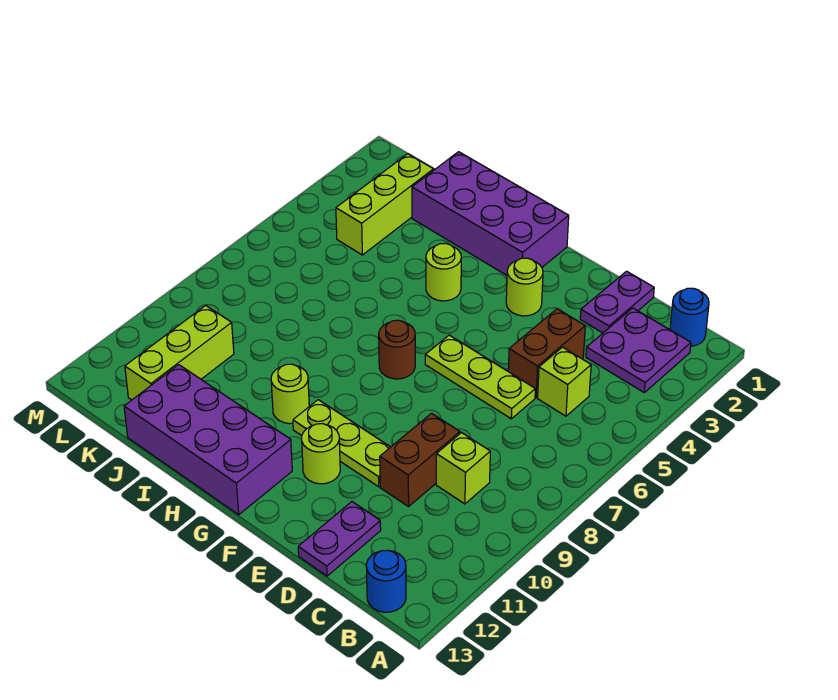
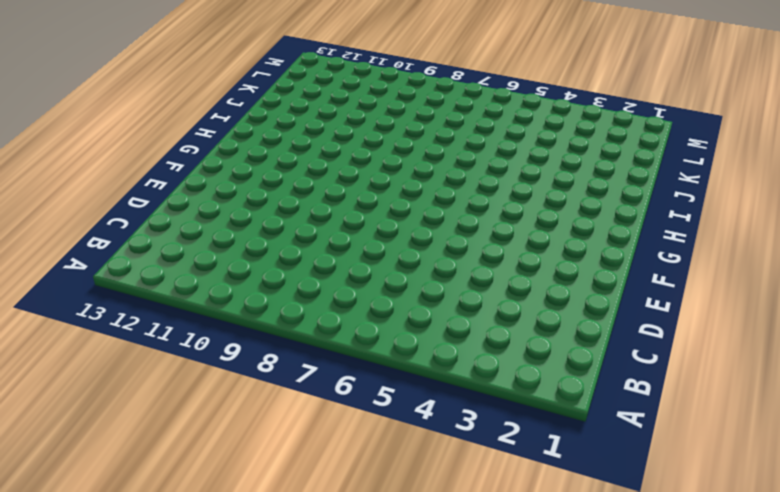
none -> blue 1x1 round brick [670,288,709,346]
none -> purple 2x2 plate [586,308,691,392]
none -> blue 1x1 round brick [366,550,406,612]

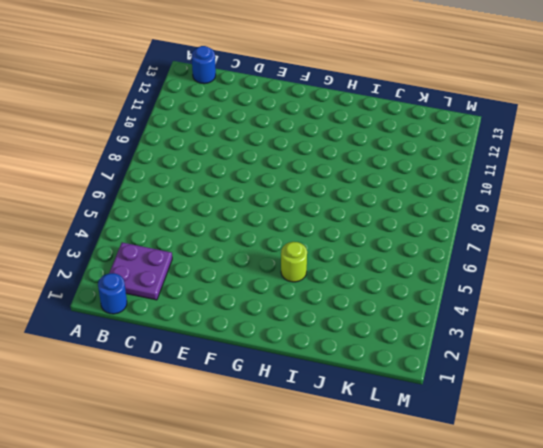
none -> lime 1x1 brick [538,347,591,416]
none -> lime 1x1 brick [436,433,490,504]
none -> purple 1x2 plate [580,271,654,333]

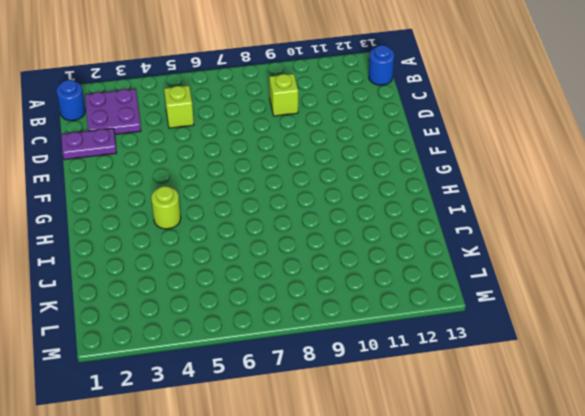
none -> brown 1x2 brick [508,309,585,398]
none -> lime 1x3 plate [425,335,535,419]
none -> brown 1x2 brick [380,413,460,507]

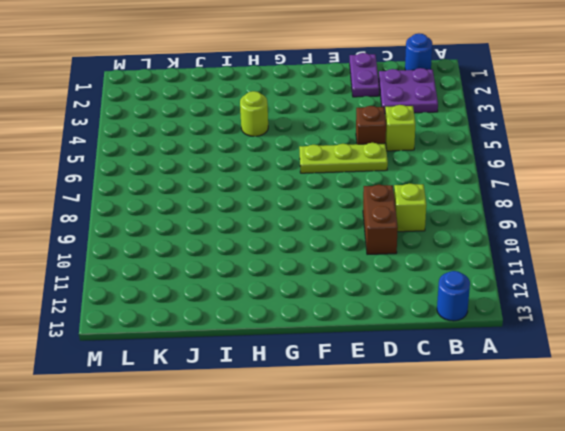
brown 1x1 brick [356,106,386,144] -> brown 1x2 brick [508,309,585,398]
none -> purple 1x2 plate [298,502,381,576]
none -> lime 1x3 plate [293,400,390,487]
none -> lime 1x1 round brick [506,258,543,316]

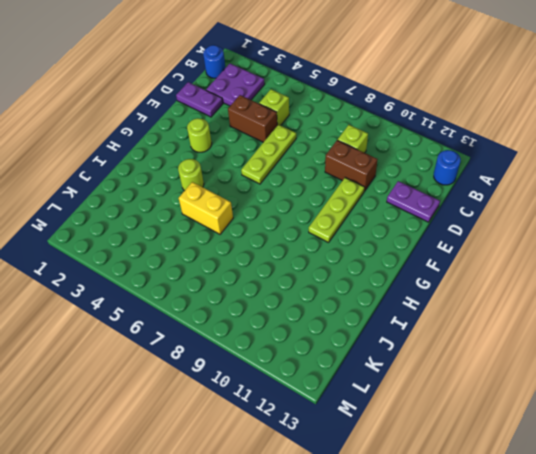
yellow 1x2 brick [179,182,233,234] -> none
none -> lime 1x1 round brick [302,424,340,484]
none -> purple 2x4 brick [412,152,569,275]
none -> brown 1x1 round brick [379,320,415,379]

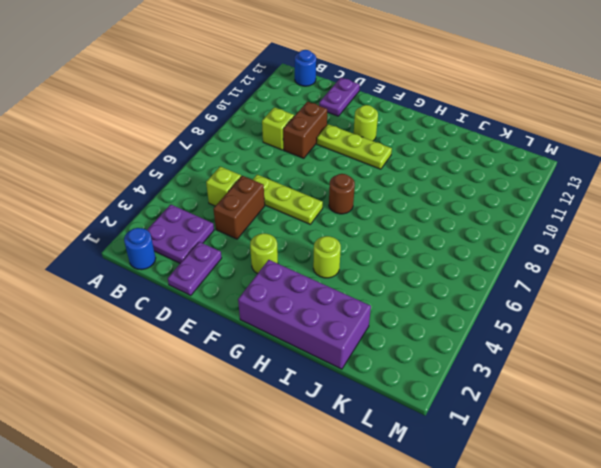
none -> purple 2x4 brick [124,365,292,515]
none -> lime 1x1 round brick [271,364,309,424]
none -> lime 1x3 brick [336,154,434,255]

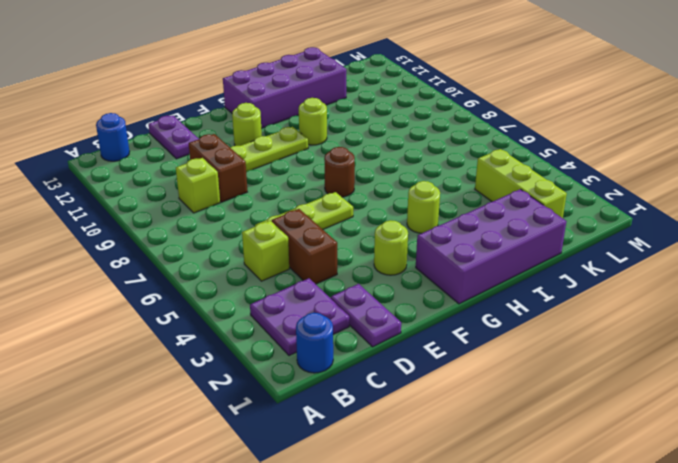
none -> lime 1x3 brick [125,306,234,400]

